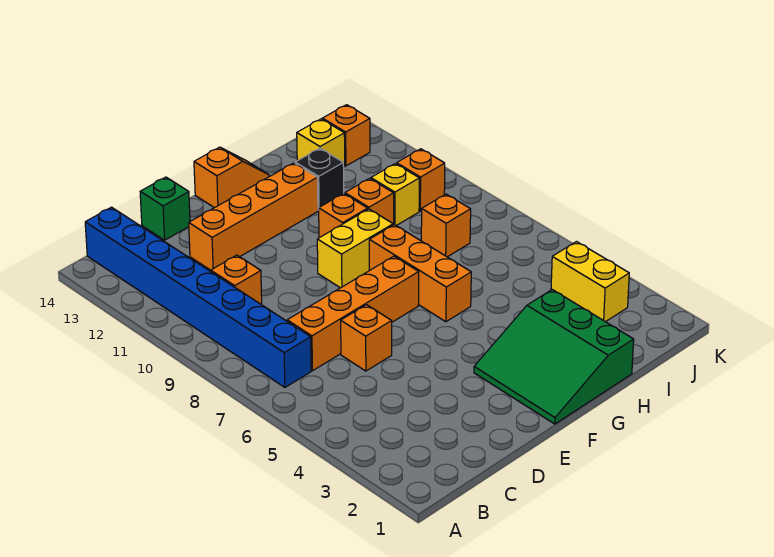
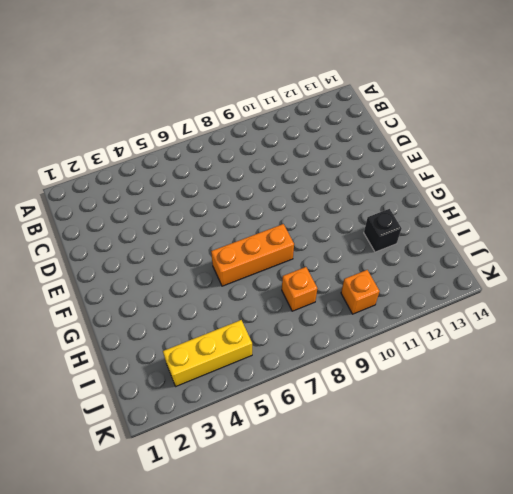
yellow 1x3 brick [163,320,252,386] -> yellow 1x2 brick [551,242,629,322]
none -> blue 1x8 brick [85,207,311,387]
none -> orange 1x4 brick [287,256,419,371]
none -> orange 1x1 brick [211,255,262,305]

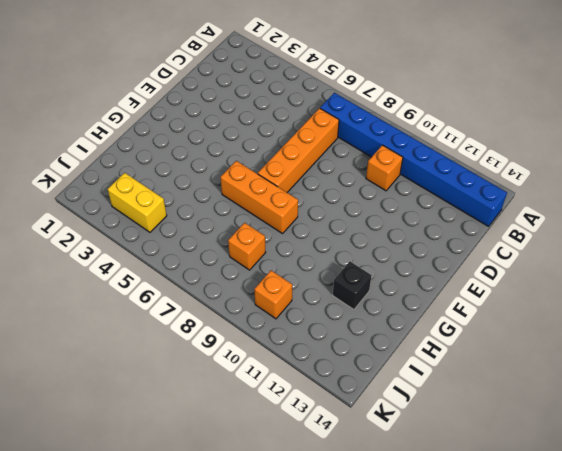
none -> orange 1x1 brick [341,305,392,371]
none -> orange 1x4 brick [189,163,318,270]
none -> green 1x1 brick [140,177,190,240]

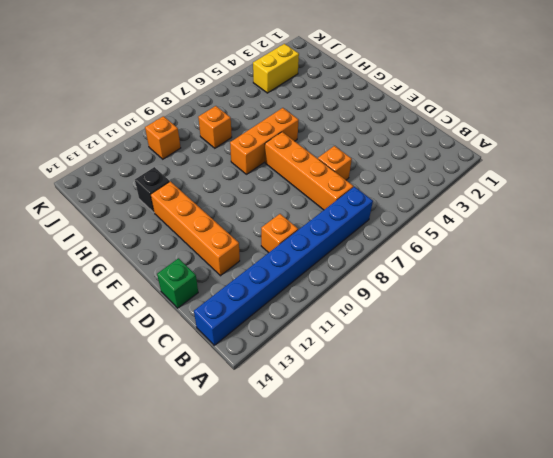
none -> green 3x3 slope [474,290,634,424]
none -> yellow 1x2 brick [317,209,393,288]
none -> orange 1x2 slope [194,147,269,208]

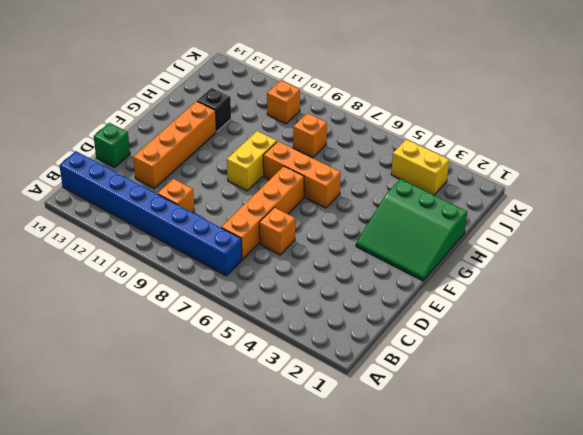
none -> orange 1x2 slope [194,147,269,208]
none -> orange 1x1 brick [319,193,368,238]
none -> orange 1x1 brick [345,178,394,225]

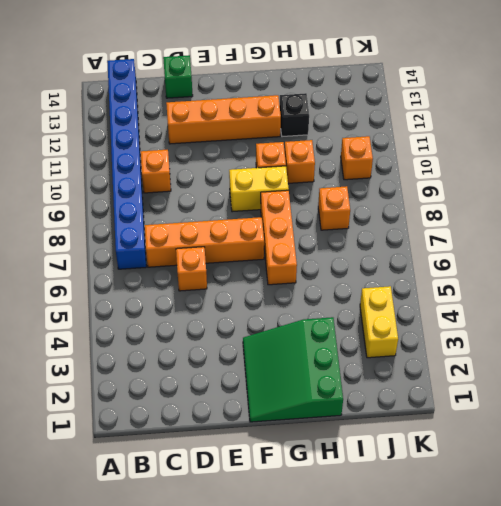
none -> orange 1x2 slope [194,147,269,208]
none -> yellow 1x1 brick [371,164,419,226]
none -> yellow 1x1 brick [297,119,345,167]

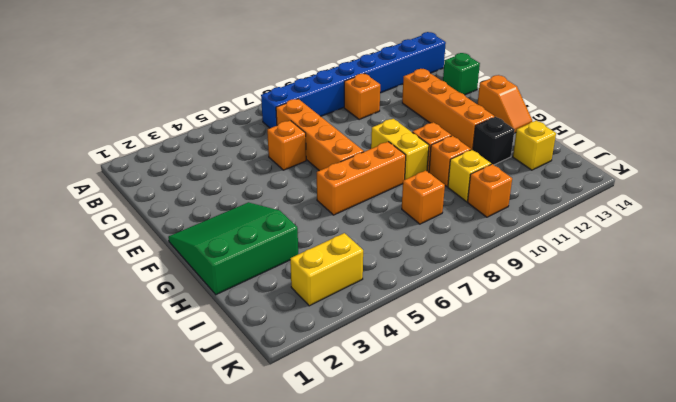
none -> orange 1x1 brick [322,105,370,166]

